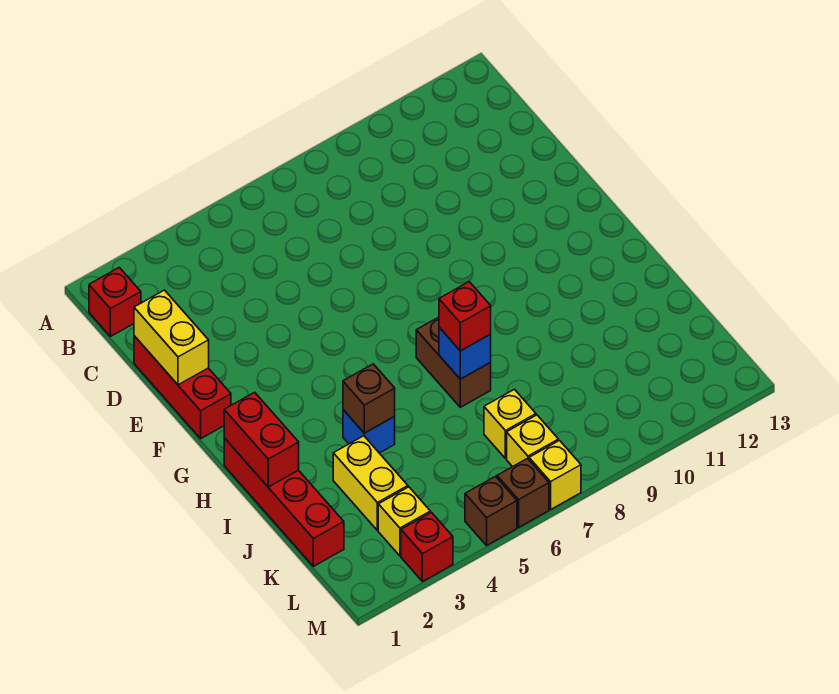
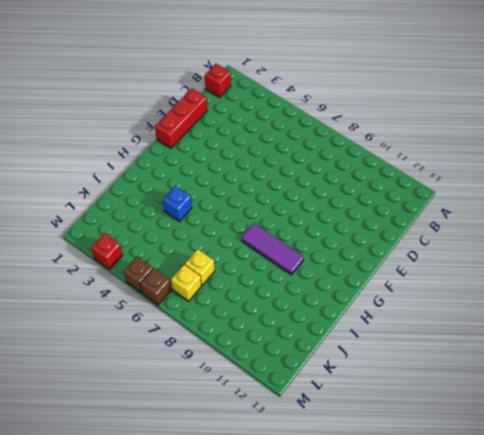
purple 1x3 tile [242,224,304,275] -> none
none -> red 1x4 brick [224,438,344,566]
none -> brown 1x2 brick [416,317,491,407]
none -> yellow 1x2 brick [333,436,408,530]

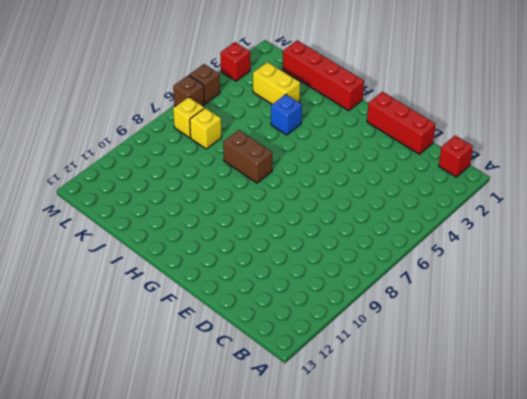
none -> yellow 1x1 brick [378,487,430,556]
none -> yellow 1x1 brick [529,441,581,509]
none -> yellow 1x2 brick [134,290,209,385]

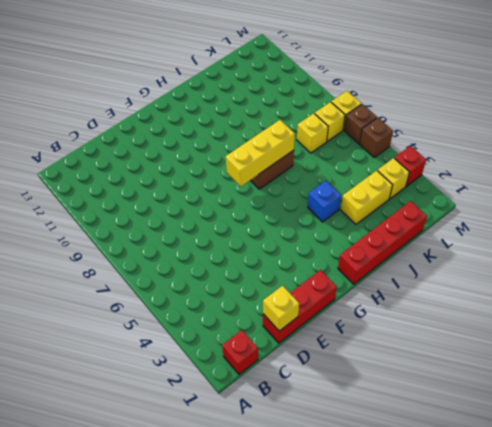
yellow 1x1 brick [263,286,299,331] -> yellow 1x2 brick [134,290,209,385]
yellow 1x3 brick [226,120,295,186] -> blue 1x1 brick [439,327,491,379]
none -> red 1x2 brick [224,392,299,487]
none -> brown 1x1 brick [343,364,395,433]
none -> red 1x1 brick [439,282,491,351]

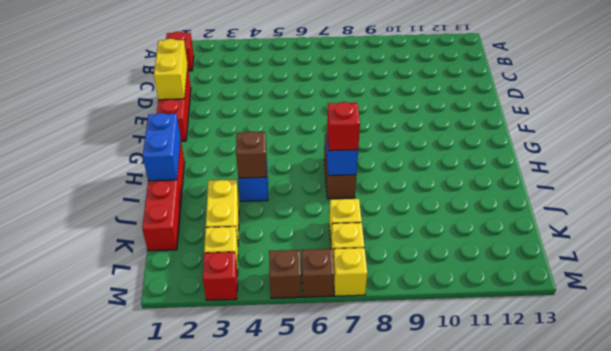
blue 1x2 brick [143,113,181,181] -> red 1x2 brick [224,392,299,487]

